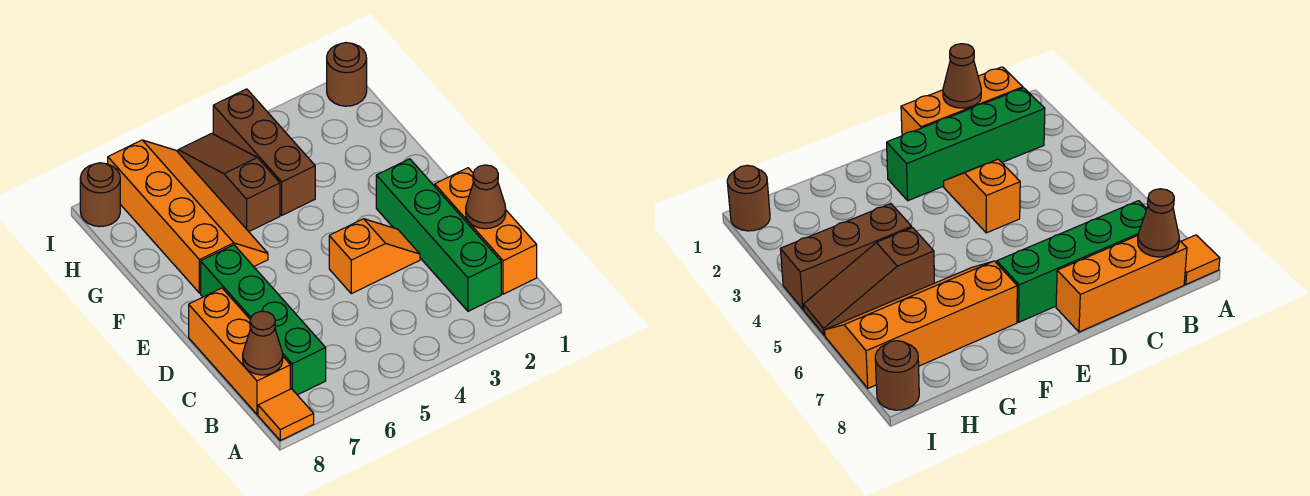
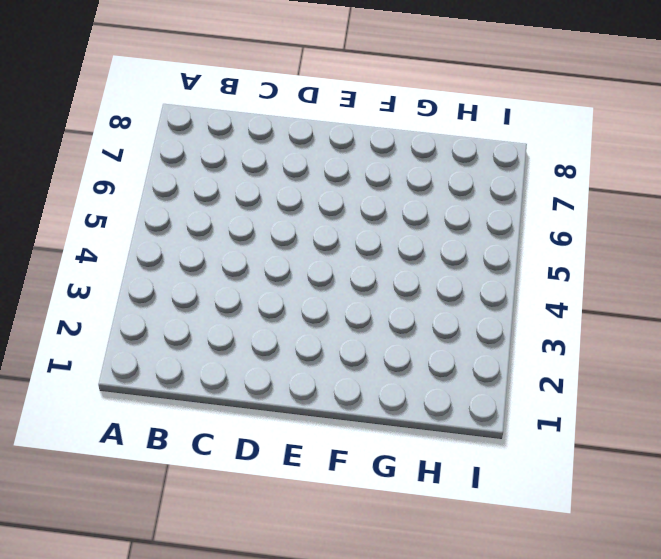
none -> orange 1x1 tile [258,389,314,440]
none -> orange 1x3 brick [435,168,537,294]
none -> green 1x4 brick [376,159,501,311]

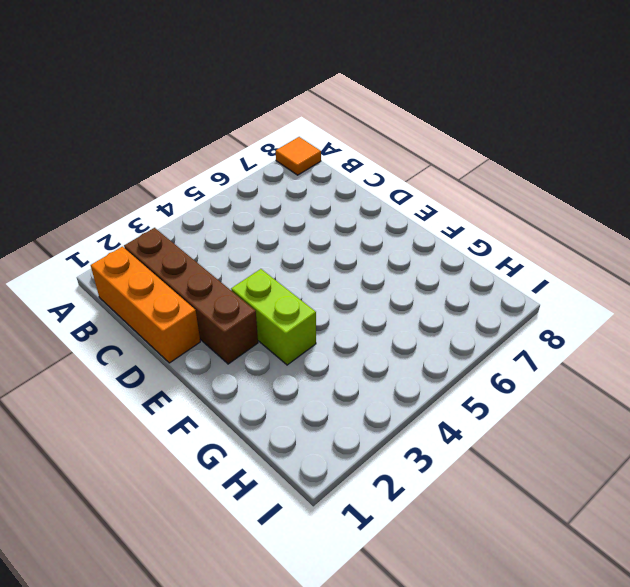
brown 1x4 brick [124,228,258,364] -> green 1x4 brick [376,159,501,311]
lime 1x2 brick [231,269,316,365] -> none
none -> green 1x4 brick [201,245,326,395]
none -> orange 1x3 brick [189,288,290,414]
none -> orange 1x2 slope [329,219,420,294]

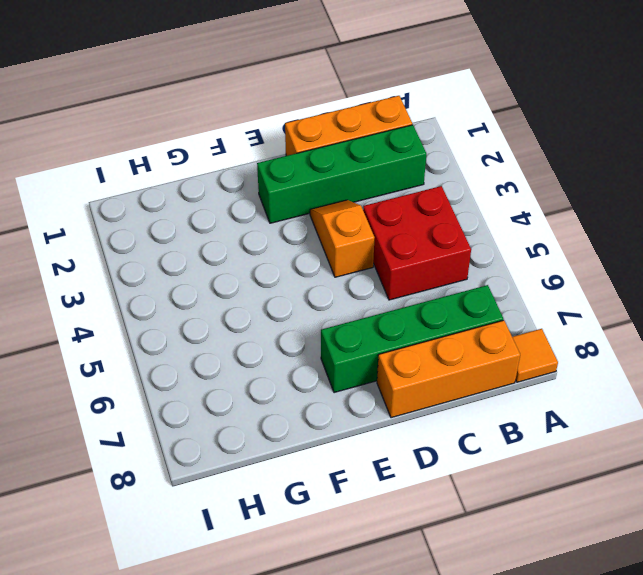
red 2x2 brick [363,186,471,300] -> none
none -> orange 2x4 slope [108,140,268,293]
none -> brown 1x3 brick [213,89,315,215]
none -> brown 1x3 slope [178,133,280,232]

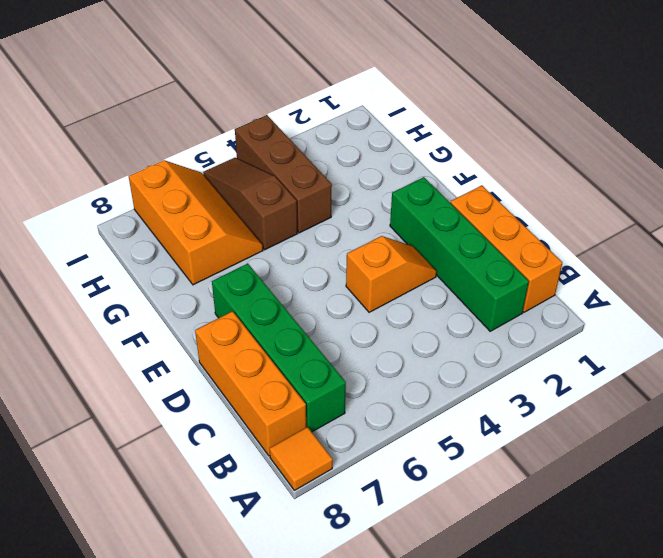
orange 2x3 slope [129,160,263,285] -> orange 2x4 slope [108,140,268,293]
none -> brown 1x1 round brick [327,43,367,106]
none -> brown 1x1 round brick [80,163,120,227]
none -> brown 1x1 cone [243,311,283,375]

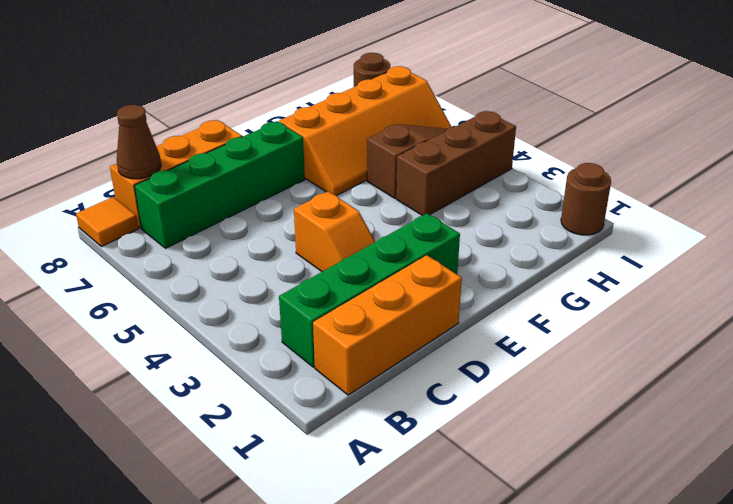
none -> brown 1x1 cone [466,165,506,229]

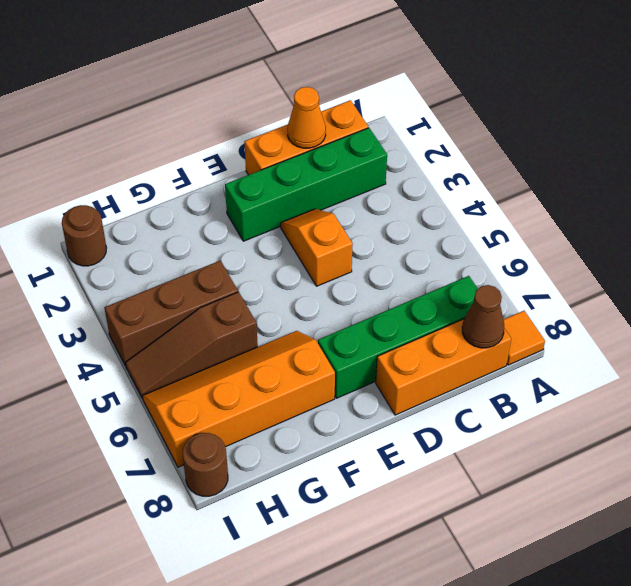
orange 1x1 cone [287,87,326,148] -> brown 1x1 cone [466,165,506,229]

